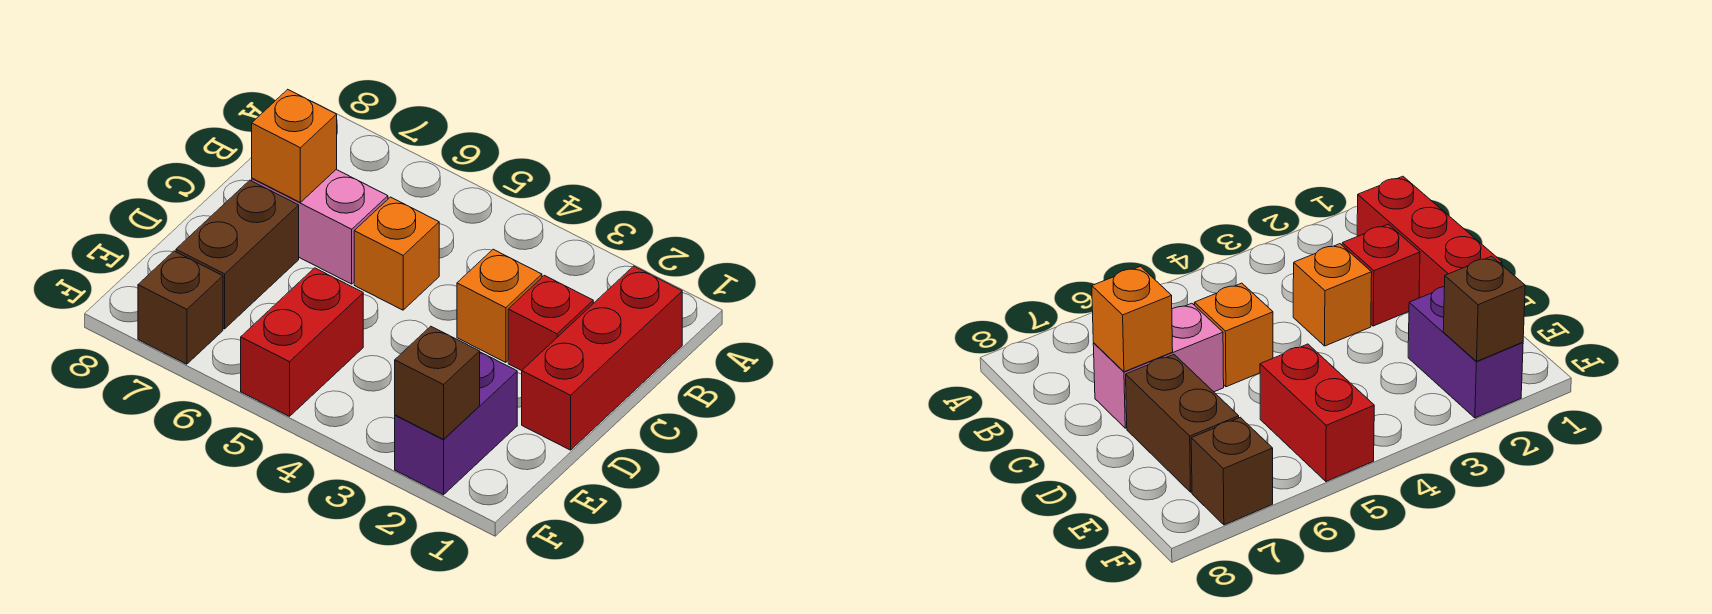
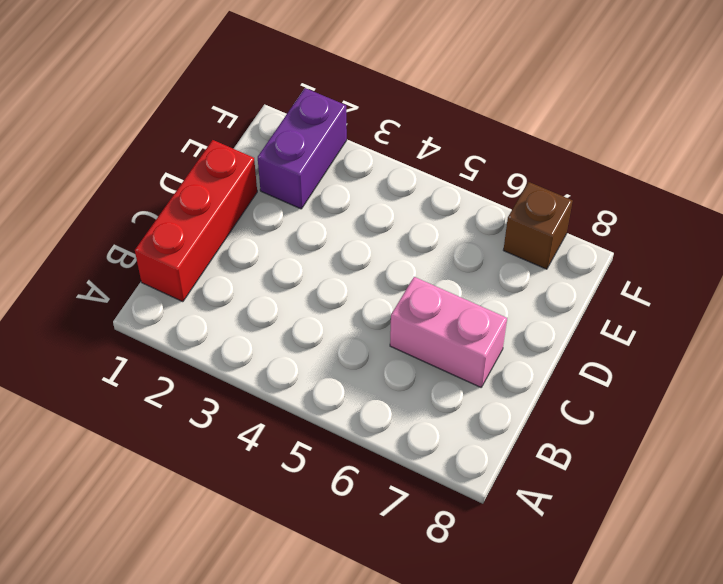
none -> red 1x1 brick [508,276,593,371]
none -> orange 1x1 brick [457,249,542,362]

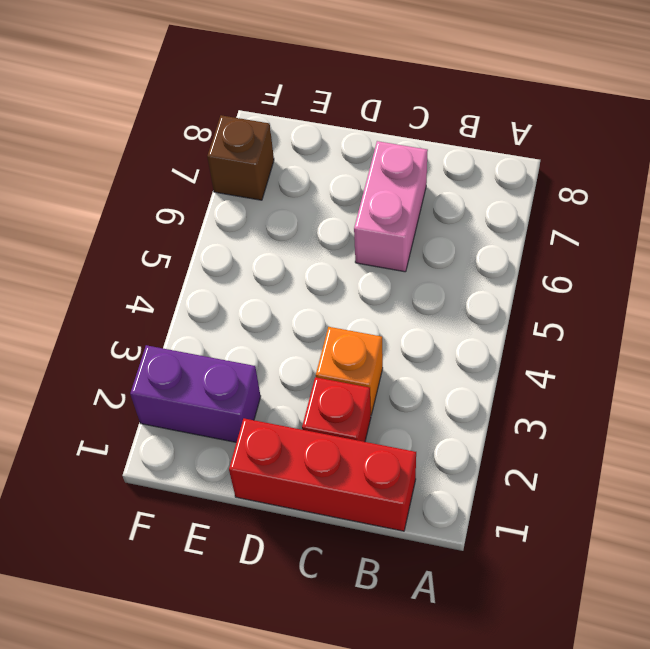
none -> orange 1x1 brick [354,197,439,310]
none -> brown 1x2 brick [176,180,299,329]

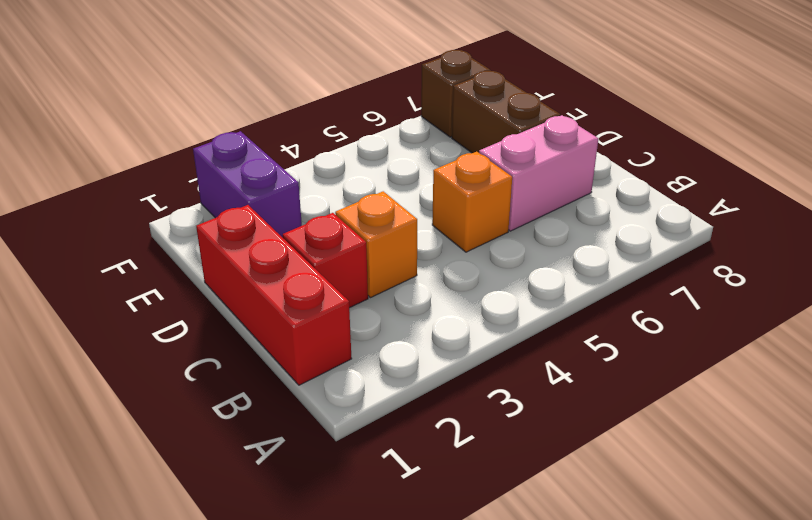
none -> red 1x2 brick [241,268,363,416]
none -> orange 1x1 brick [252,89,337,202]

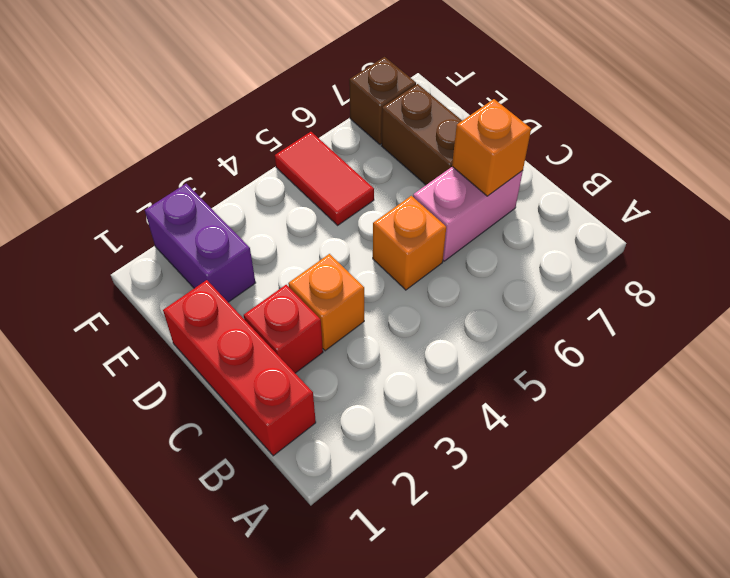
red 1x2 tile [275,132,374,225] -> red 1x2 brick [241,268,363,416]
none -> brown 1x1 brick [395,326,480,439]

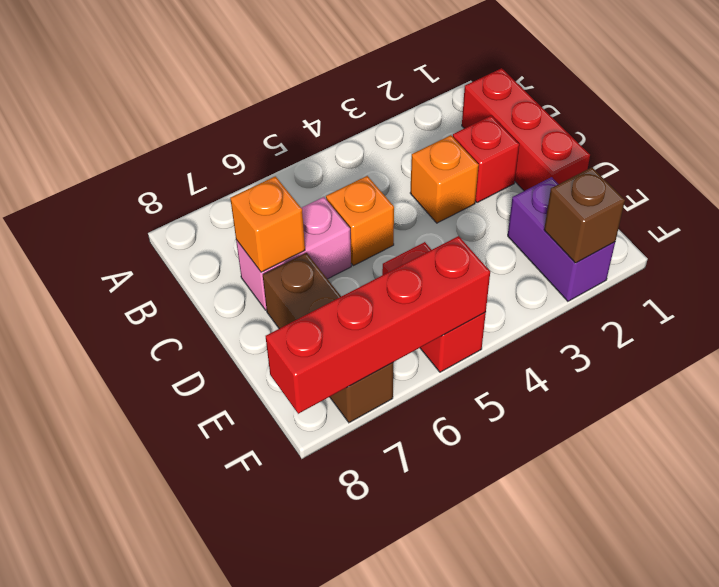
red 1x4 brick [266,236,490,414] -> none

